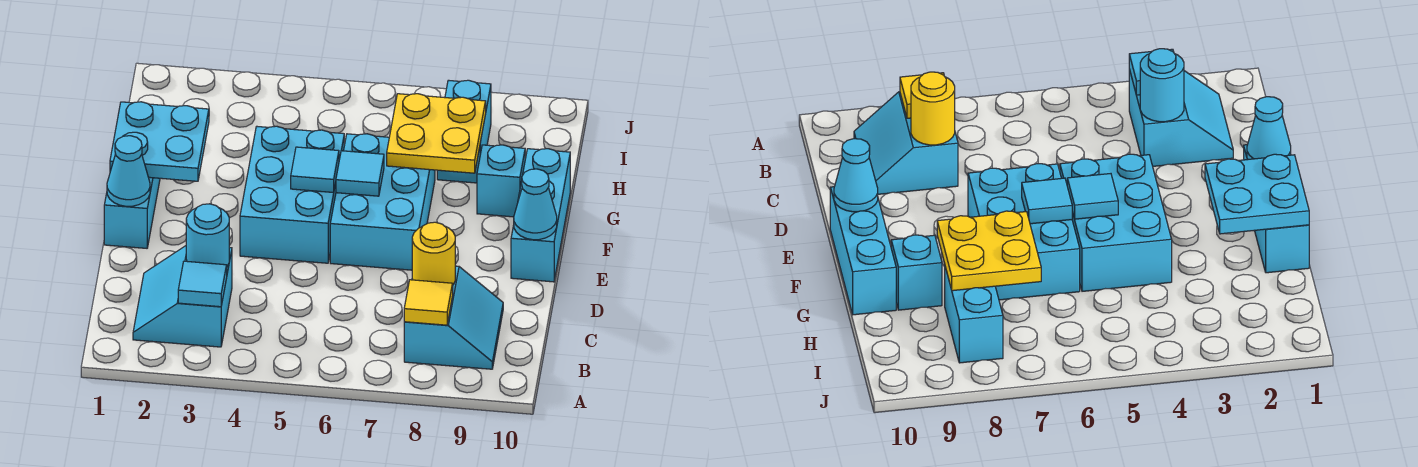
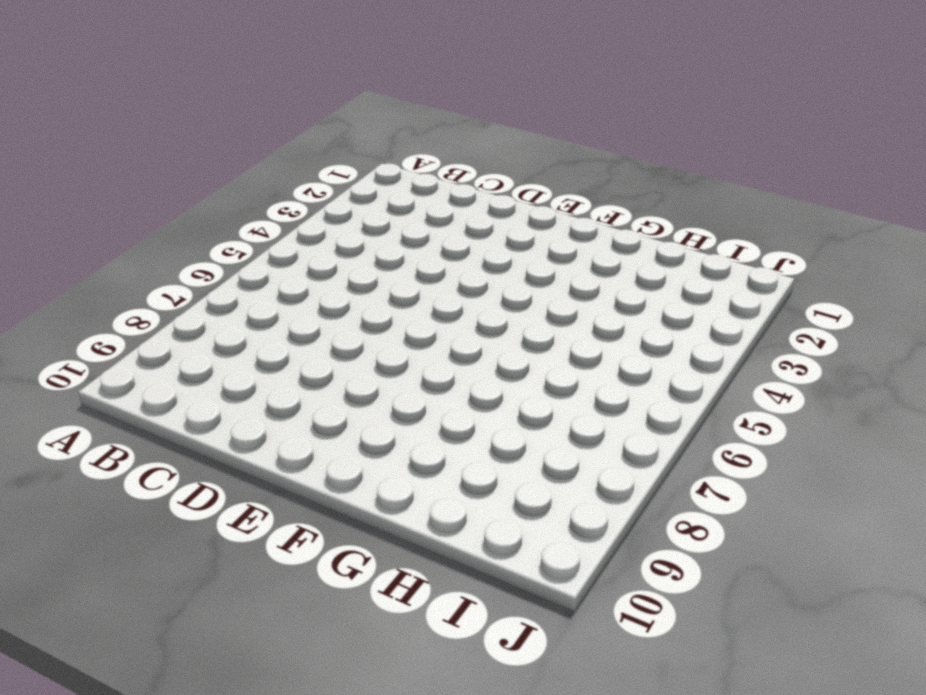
none -> cyan 2x2 slope [133,246,232,347]
none -> cyan 2x2 slope [404,266,503,369]
none -> cyan 1x3 brick [104,177,160,248]

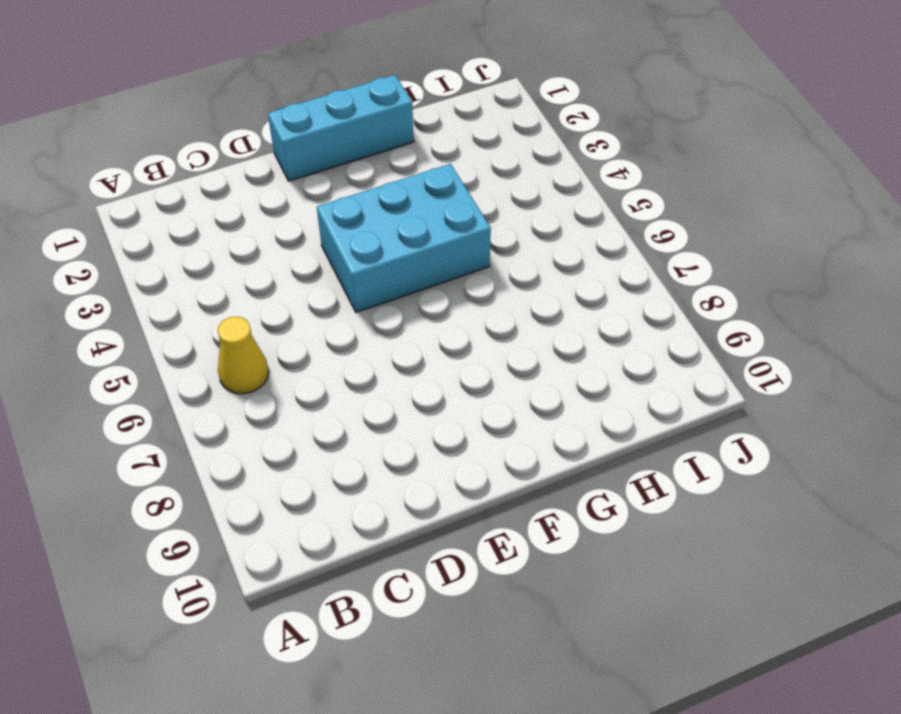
yellow 1x1 cone [218,317,269,394] -> none
none -> cyan 2x2 slope [133,246,232,347]
none -> cyan 2x2 slope [404,266,503,369]
none -> cyan 2x3 brick [330,134,435,270]

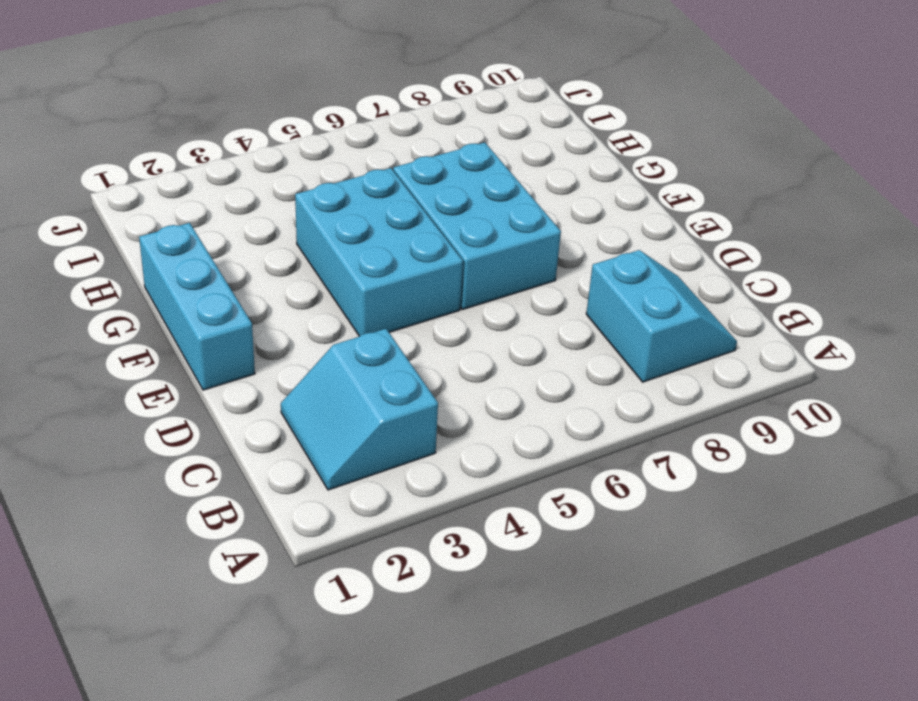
none -> cyan 1x3 brick [511,149,570,282]
none -> cyan 1x1 brick [477,145,525,217]
none -> cyan 1x2 brick [437,80,491,183]

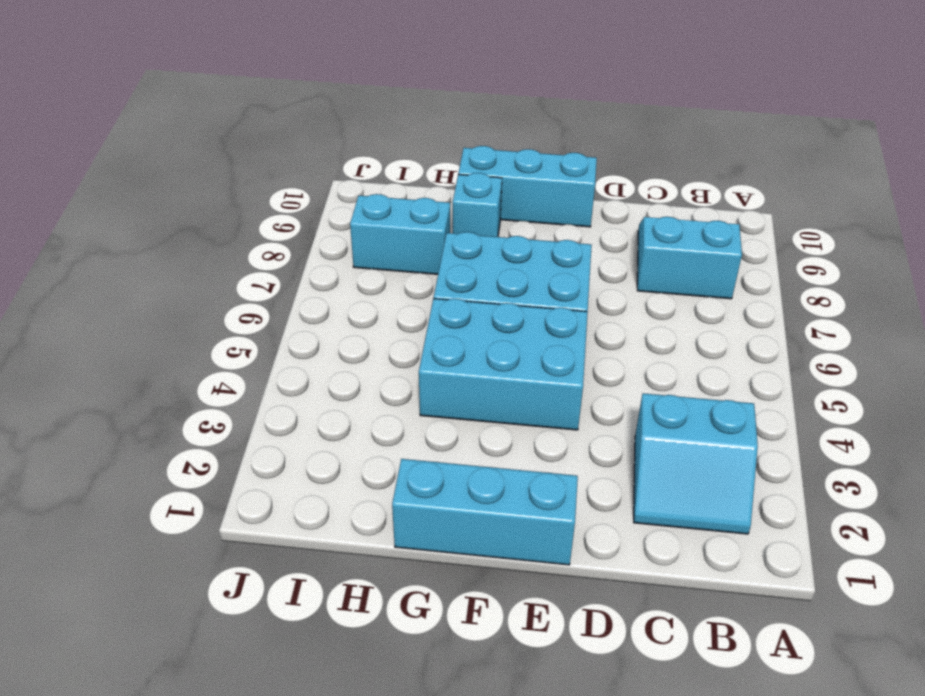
none -> cyan 1x1 tile [178,261,227,307]
none -> yellow 1x1 tile [404,280,453,325]
none -> cyan 1x1 round brick [186,204,229,266]

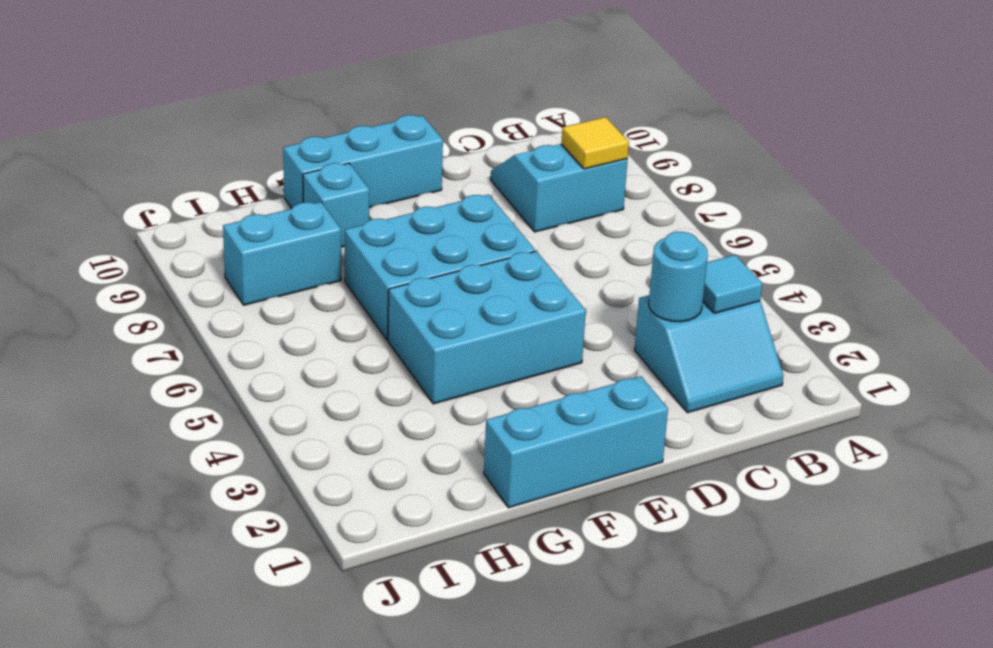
none -> yellow 1x1 round brick [412,222,455,285]
none -> cyan 1x1 cone [107,136,150,206]
none -> cyan 1x1 cone [514,169,557,240]

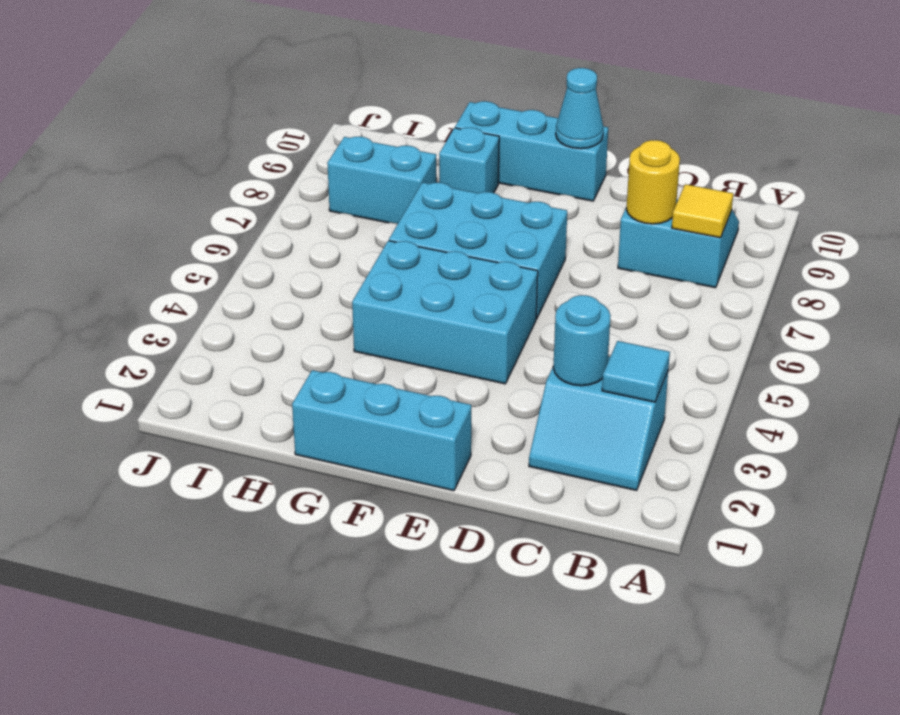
none -> cyan 1x1 cone [107,136,150,206]
none -> cyan 2x2 plate [110,102,209,181]
none -> cyan 1x1 tile [291,147,339,193]

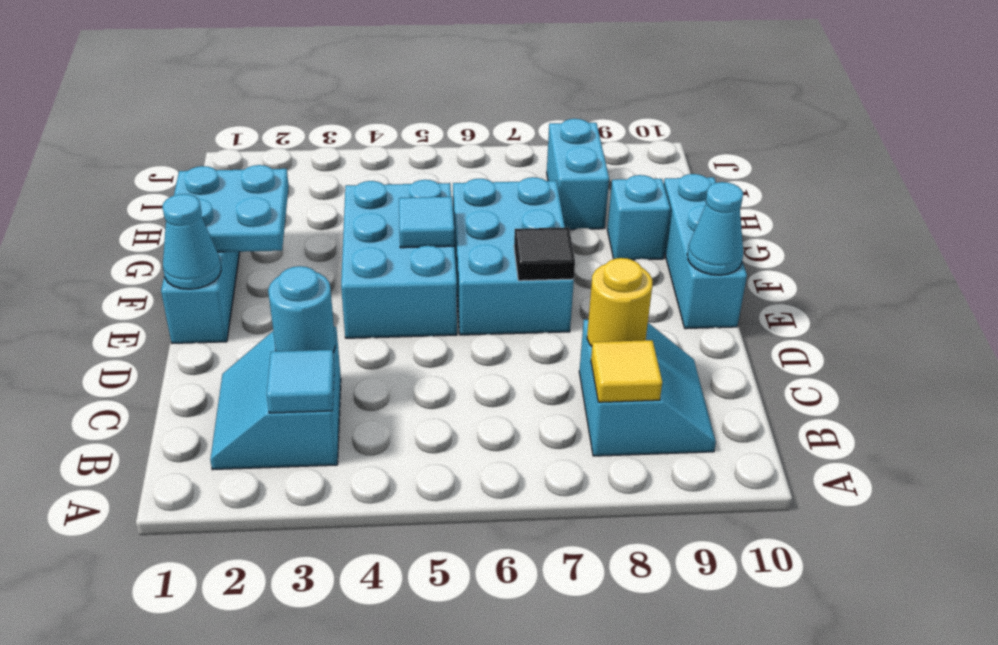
black 1x1 tile [514,227,575,281] -> none
none -> cyan 1x1 tile [336,151,384,196]
none -> yellow 2x2 plate [387,94,486,173]

